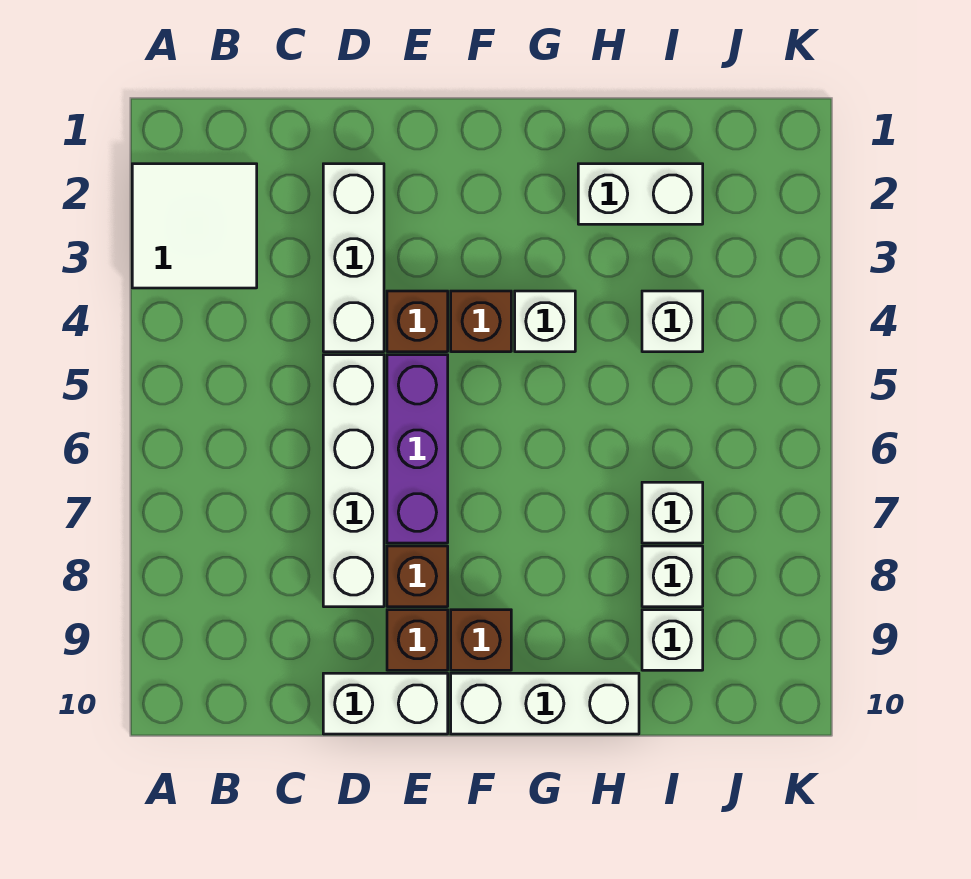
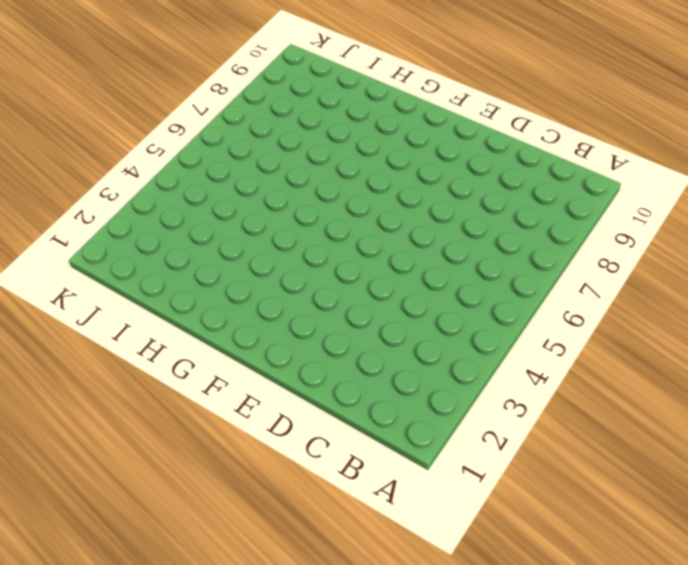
none -> white 2x2 tile [132,164,257,288]
none -> white 1x3 brick [323,164,384,352]
none -> white 1x4 brick [323,355,384,607]

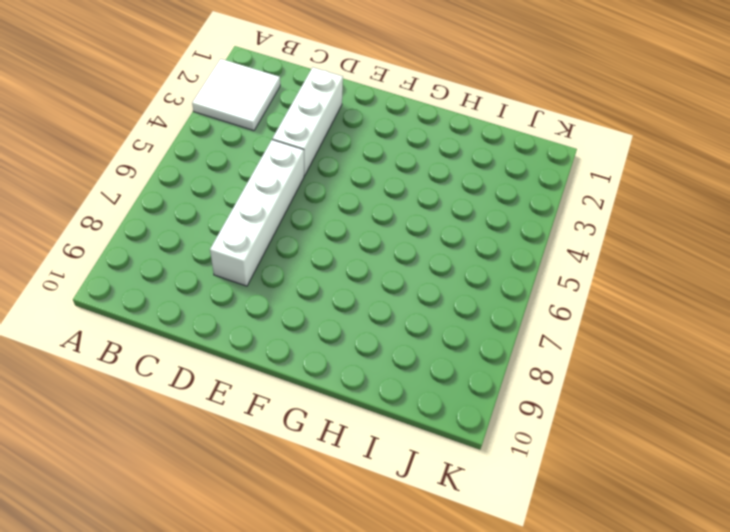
none -> white 1x2 brick [323,673,448,734]
none -> brown 1x1 brick [387,291,448,352]
none -> purple 1x3 brick [387,355,448,543]

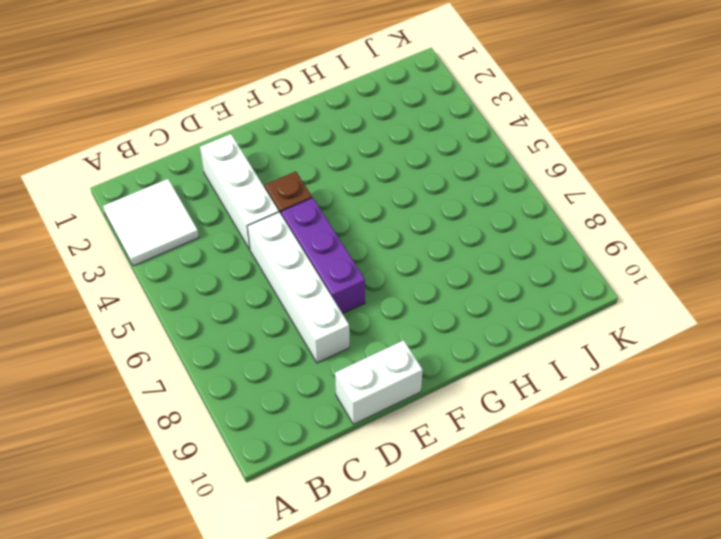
none -> brown 1x1 brick [387,546,448,607]
none -> brown 1x1 brick [387,610,448,670]
none -> brown 1x1 brick [451,291,511,352]

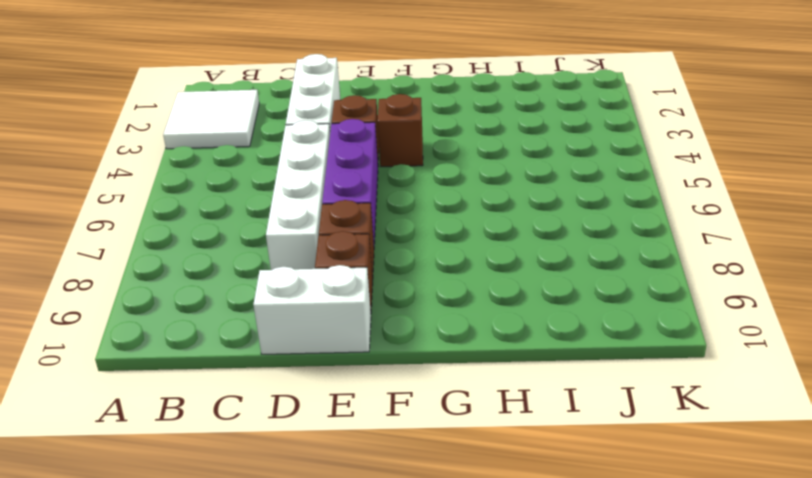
none -> brown 1x1 brick [451,610,511,670]
none -> white 1x3 brick [451,673,639,734]
none -> white 1x1 brick [515,291,575,352]

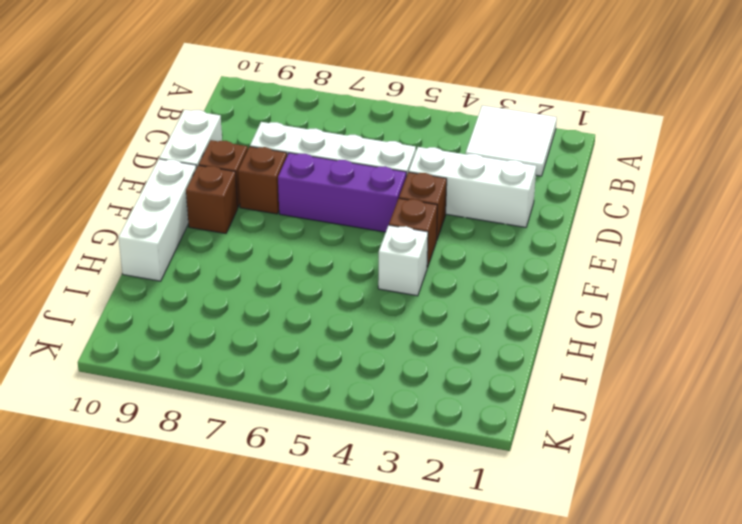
none -> white 1x2 brick [578,164,703,224]
none -> white 1x1 brick [642,291,703,352]
none -> white 1x1 brick [642,482,703,543]

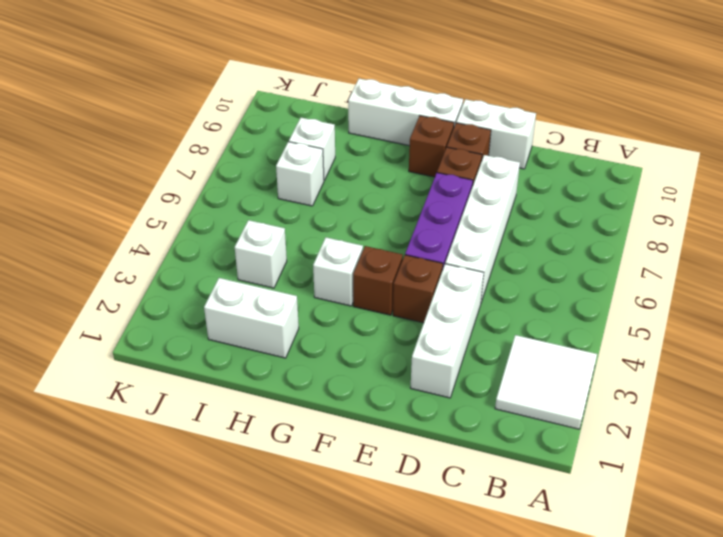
none -> white 1x1 brick [642,610,703,670]

